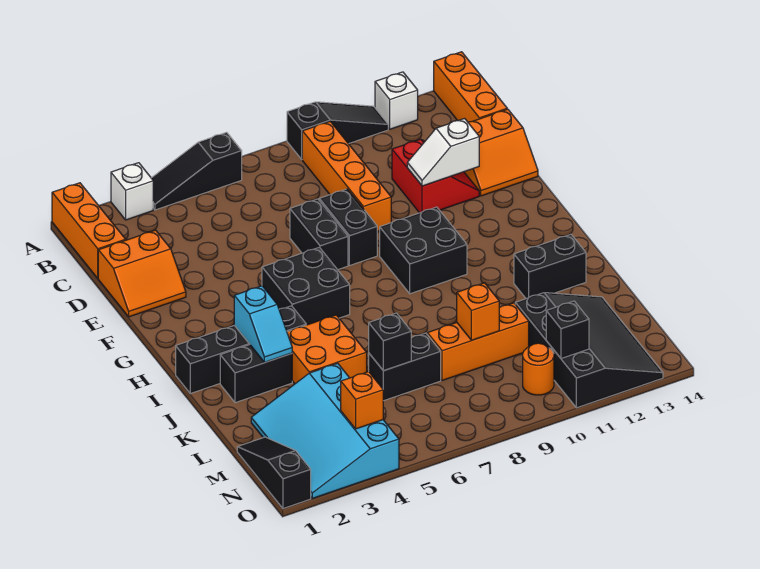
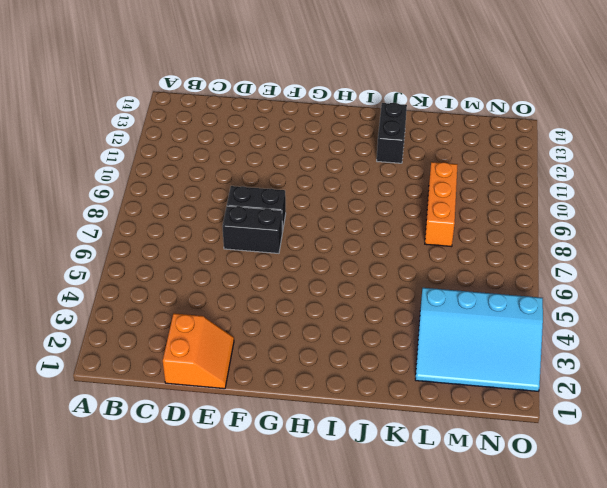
none -> orange 1x3 brick [52,183,126,278]
none -> white 1x1 brick [111,163,153,220]
none -> black 1x3 slope [152,132,242,210]
none -> black 1x3 slope [287,102,388,159]

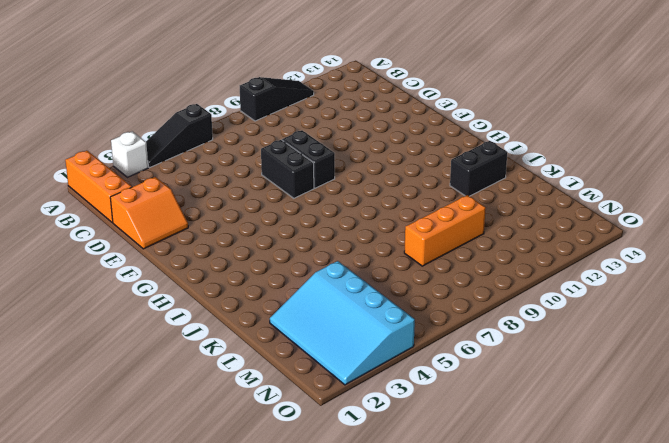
none -> white 1x1 brick [375,72,418,129]
none -> orange 1x3 brick [434,52,507,122]
none -> orange 1x4 brick [302,121,391,232]
none -> red 2x2 slope [392,139,479,213]

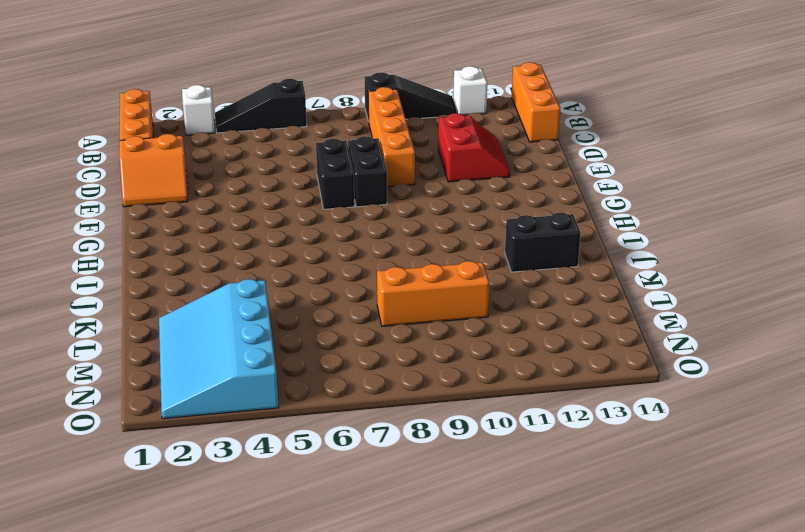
none -> orange 2x2 slope [464,109,538,196]
none -> black 2x2 brick [262,247,350,325]
none -> black 2x2 brick [380,207,467,294]
none -> black 1x4 brick [176,306,306,394]

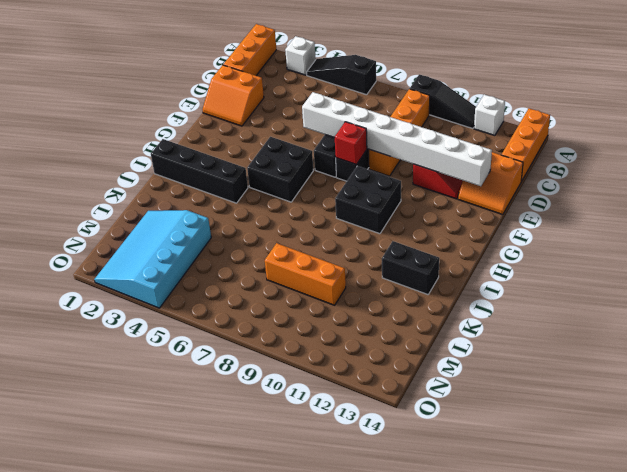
white 1x8 brick [302,92,492,186] -> white 1x2 slope [407,119,479,186]
red 1x1 brick [335,122,367,165] -> none
none -> black 1x2 brick [220,345,292,403]
none -> orange 2x2 brick [287,315,367,384]
none -> black 1x2 brick [369,333,441,401]
none -> black 3x4 slope [515,293,663,408]

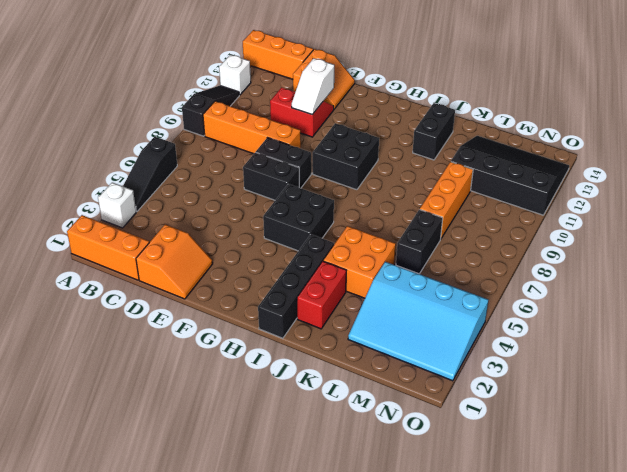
red 1x2 brick [297,261,347,329] -> black 1x2 brick [220,345,292,403]
none -> black 1x3 slope [237,437,311,508]
none -> orange 1x1 round brick [523,343,554,395]
none -> cyan 1x2 slope [234,286,292,362]
none -> black 1x1 brick [369,313,411,371]

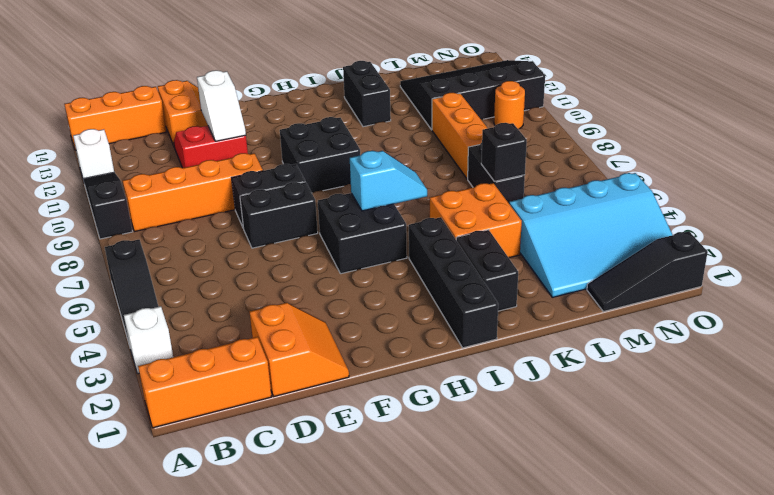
cyan 1x2 slope [350,151,427,211] -> cyan 1x2 slope moved to [234,286,292,362]
none -> orange 1x1 brick [457,283,499,340]
none -> orange 1x1 brick [341,372,383,429]
none -> black 1x1 brick [546,301,589,358]

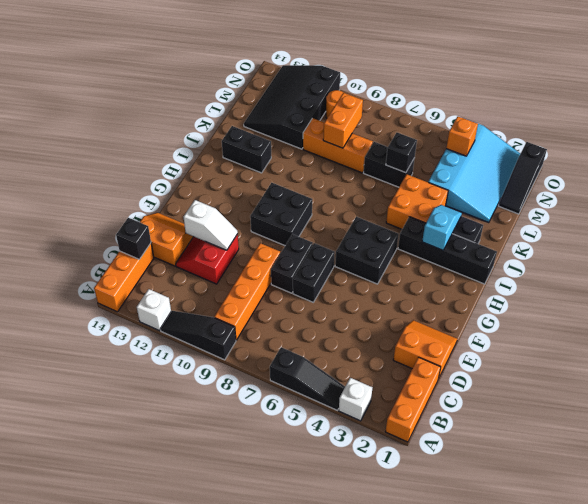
black 1x1 brick [116,218,151,259] -> black 1x1 brick moved to [546,301,589,358]
orange 1x2 brick [323,93,363,148] -> orange 1x1 brick [457,283,499,340]

